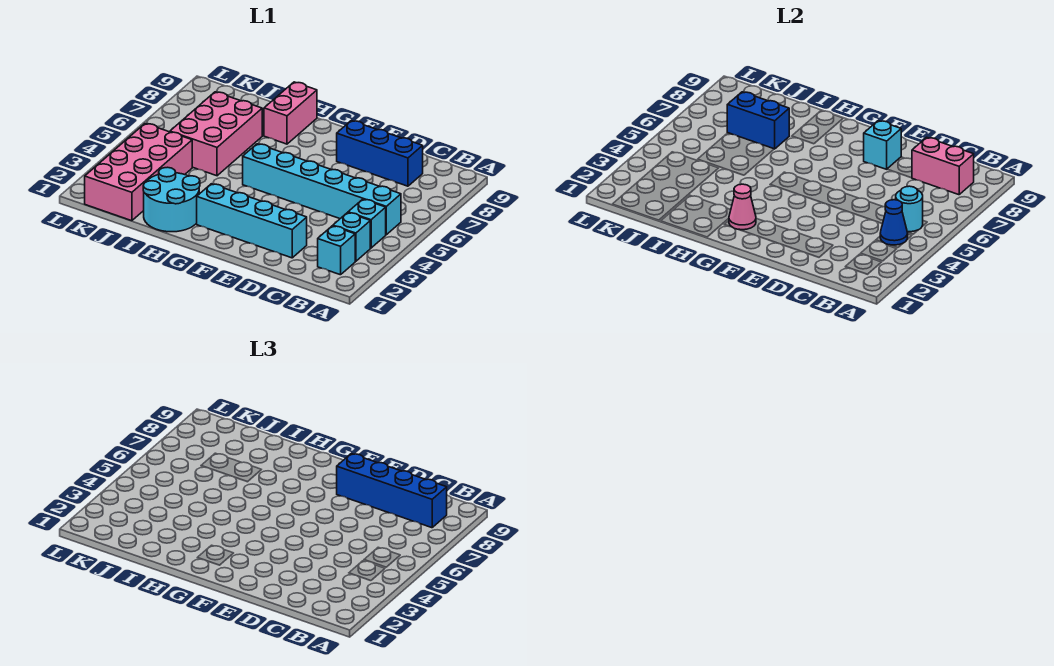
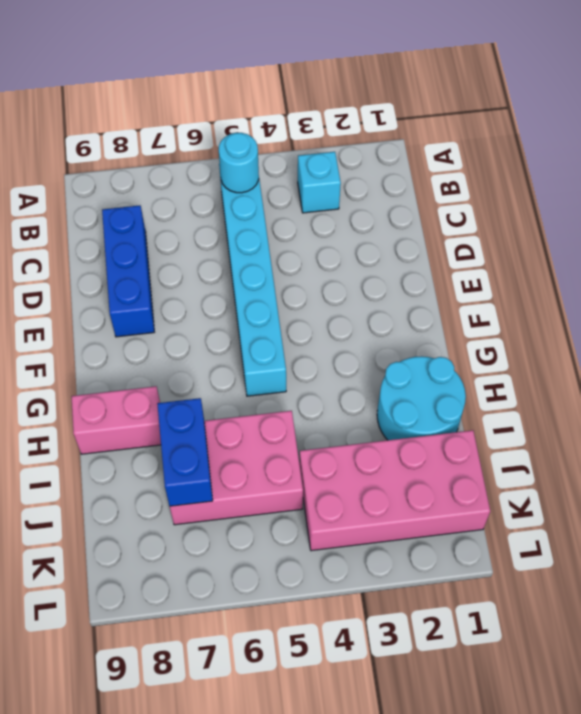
none -> cyan 1x1 brick [318,226,355,275]
none -> cyan 1x1 brick [348,199,386,248]
none -> cyan 1x4 brick [197,184,307,258]

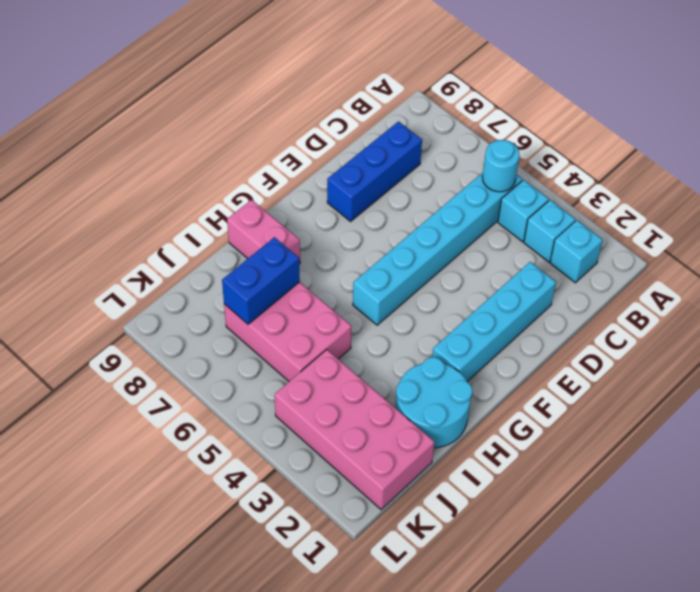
none -> blue 1x1 cone [880,200,908,245]
none -> pink 1x2 brick [912,137,974,195]
none -> cyan 1x1 brick [864,121,901,169]

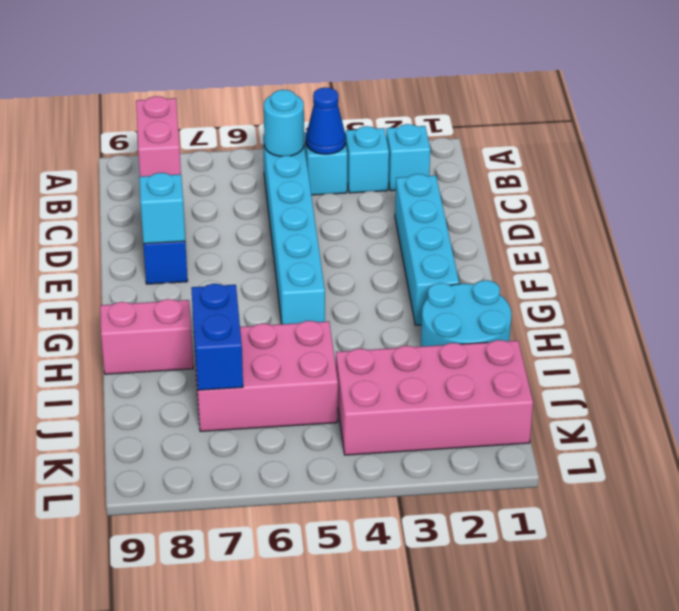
none -> pink 1x1 cone [729,184,756,230]
none -> blue 1x4 brick [337,454,447,528]

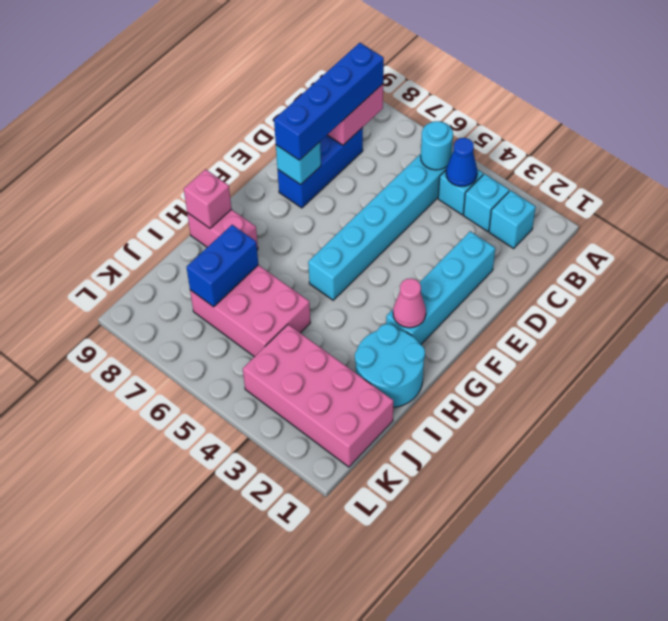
pink 1x1 brick [184,169,231,228] -> none

